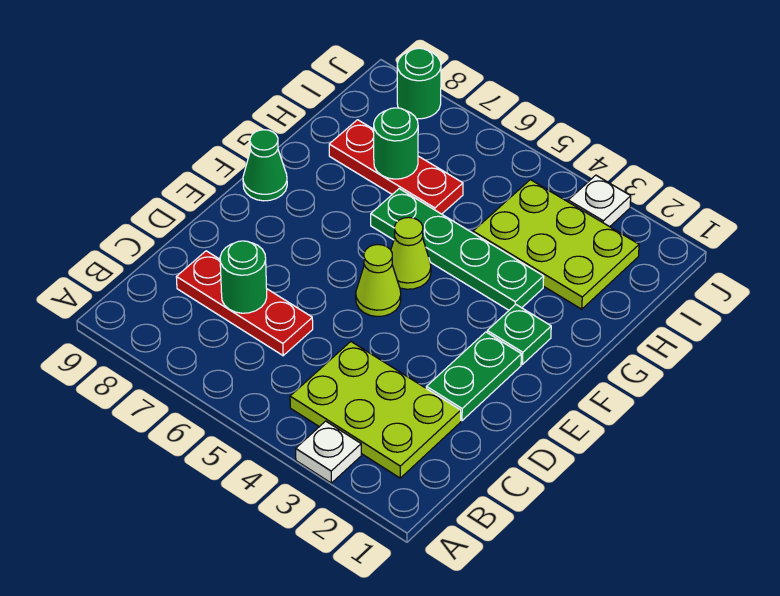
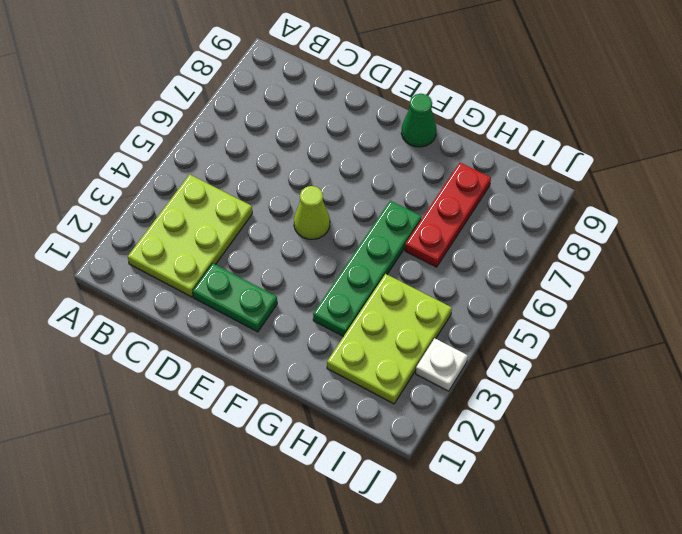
none -> white 1x1 plate [296,421,361,483]
none -> red 1x3 plate [176,251,313,356]
none -> green 1x1 plate [487,304,551,364]

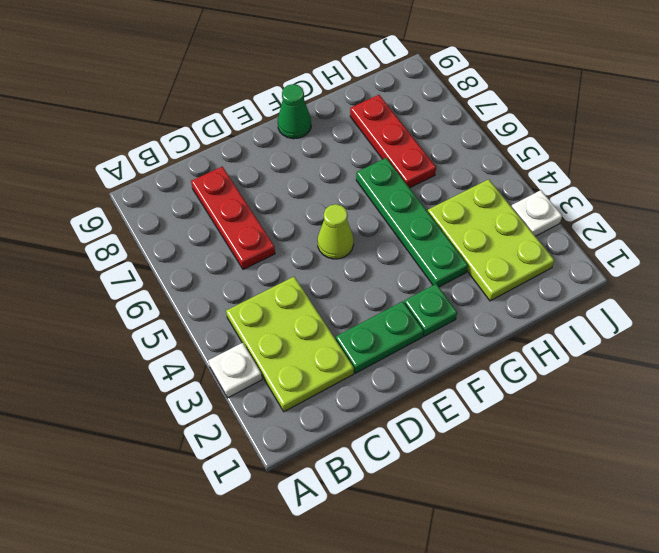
none -> lime 1x1 cone [391,217,431,289]
none -> green 1x1 round brick [397,48,441,119]
none -> green 1x1 round brick [220,241,267,313]

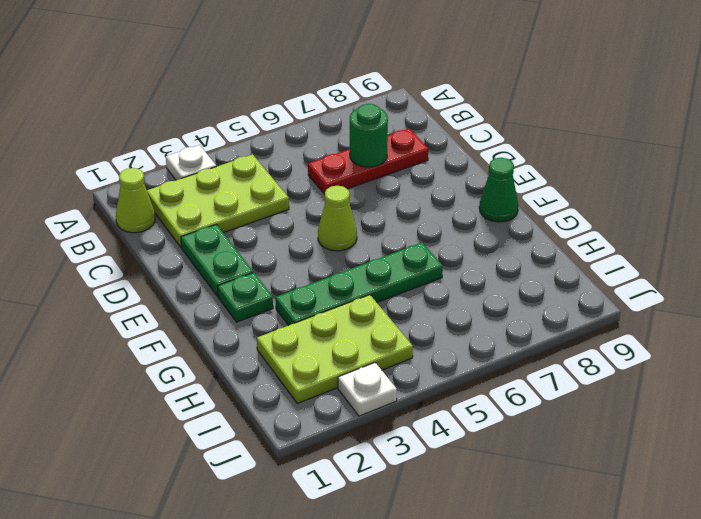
lime 1x1 cone [116,168,155,233] -> lime 1x1 cone moved to [391,217,431,289]
none -> red 1x3 plate [329,120,463,214]
none -> green 1x1 round brick [397,48,441,119]
none -> green 1x1 round brick [374,108,418,179]

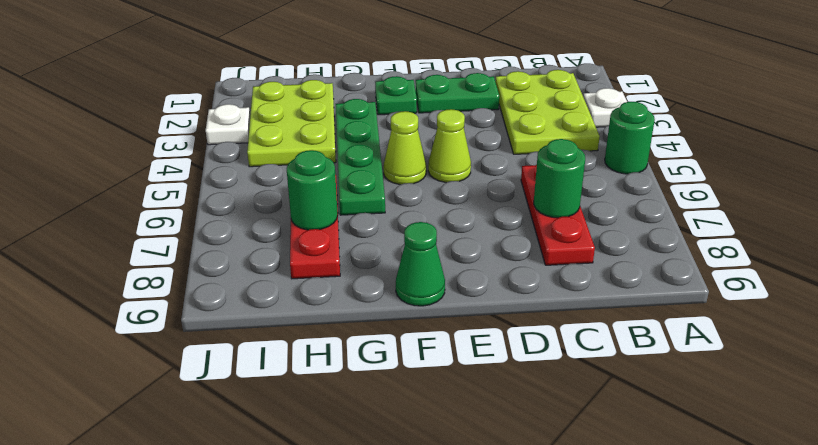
green 1x1 round brick [605,102,655,174] -> green 1x1 round brick moved to [397,48,441,119]

